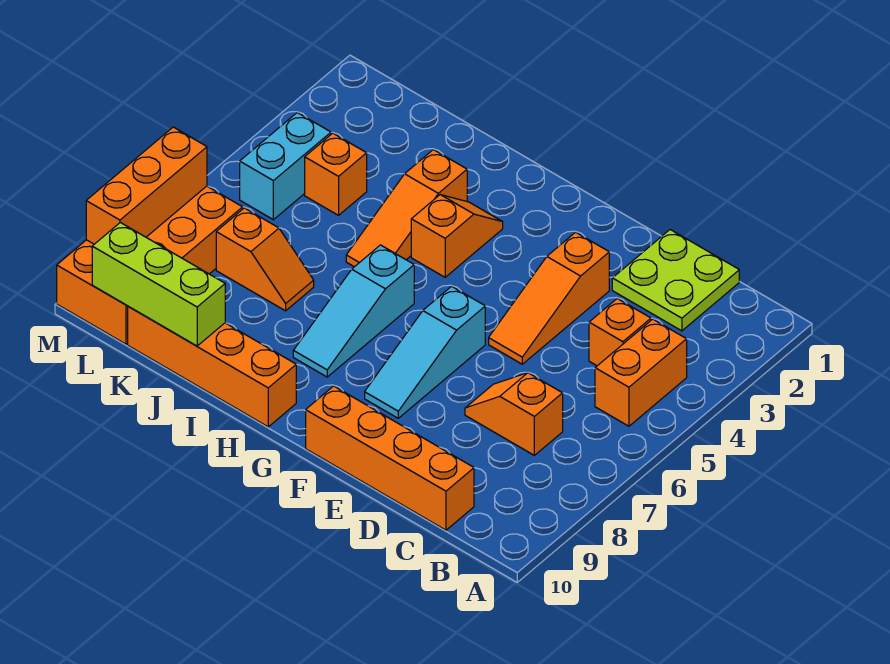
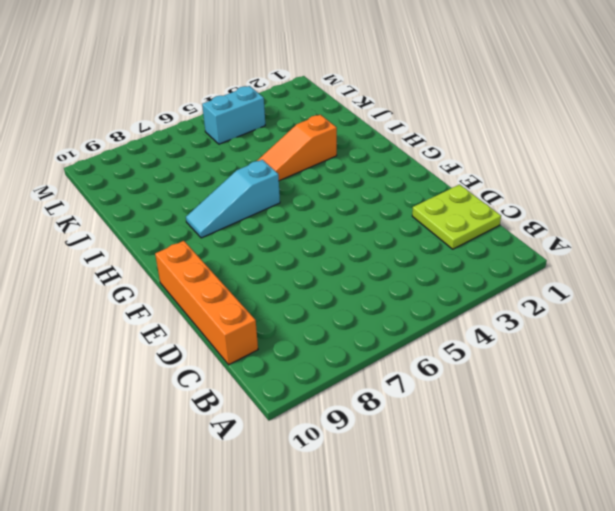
none -> orange 1x2 brick [595,319,687,426]
none -> orange 1x1 brick [589,299,651,366]
none -> orange 1x2 slope [465,373,563,455]

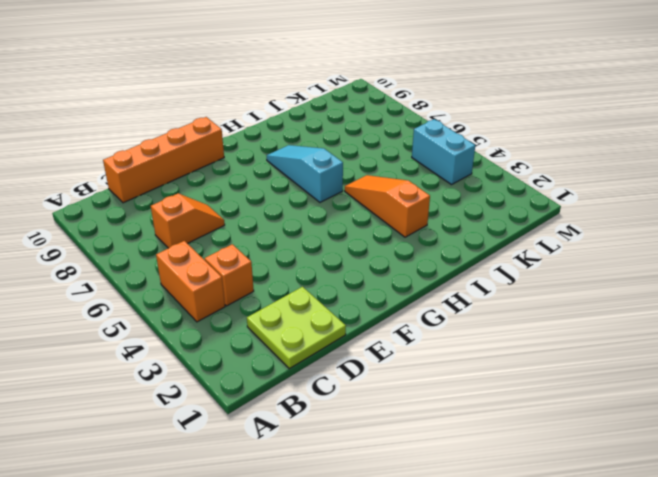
none -> orange 1x3 slope [489,232,609,364]
none -> cyan 1x3 slope [365,286,485,418]
none -> orange 1x2 slope [411,195,503,277]

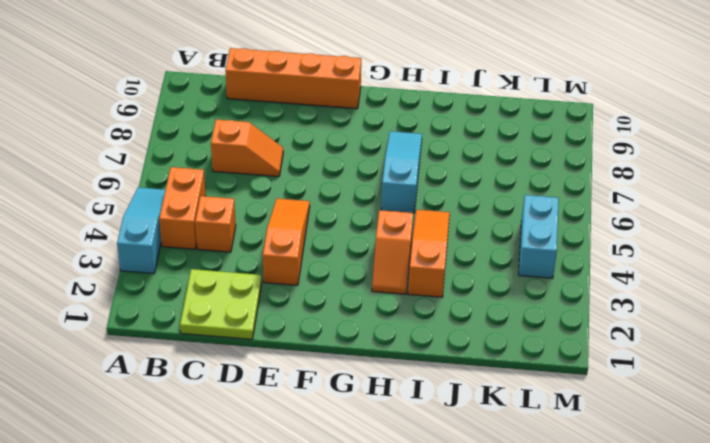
cyan 1x3 slope [117,187,165,274] -> cyan 1x3 slope moved to [365,286,485,418]
none -> orange 1x4 brick [128,306,296,427]
none -> orange 1x2 slope [216,208,314,311]
none -> orange 1x1 brick [305,133,367,215]

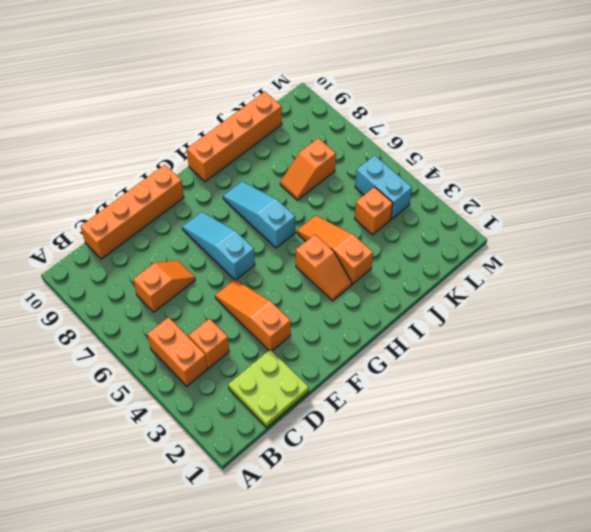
none -> orange 2x4 brick [57,186,243,344]
none -> lime 1x3 brick [92,223,225,346]
none -> orange 1x3 brick [86,127,207,244]

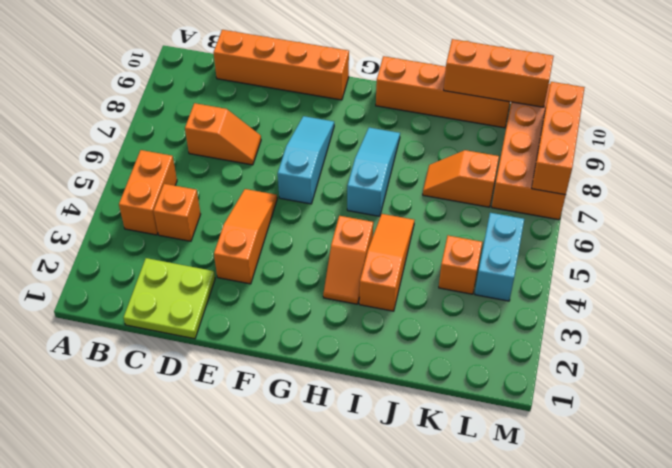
orange 1x3 brick [444,39,554,107] -> lime 1x3 brick [92,223,225,346]

